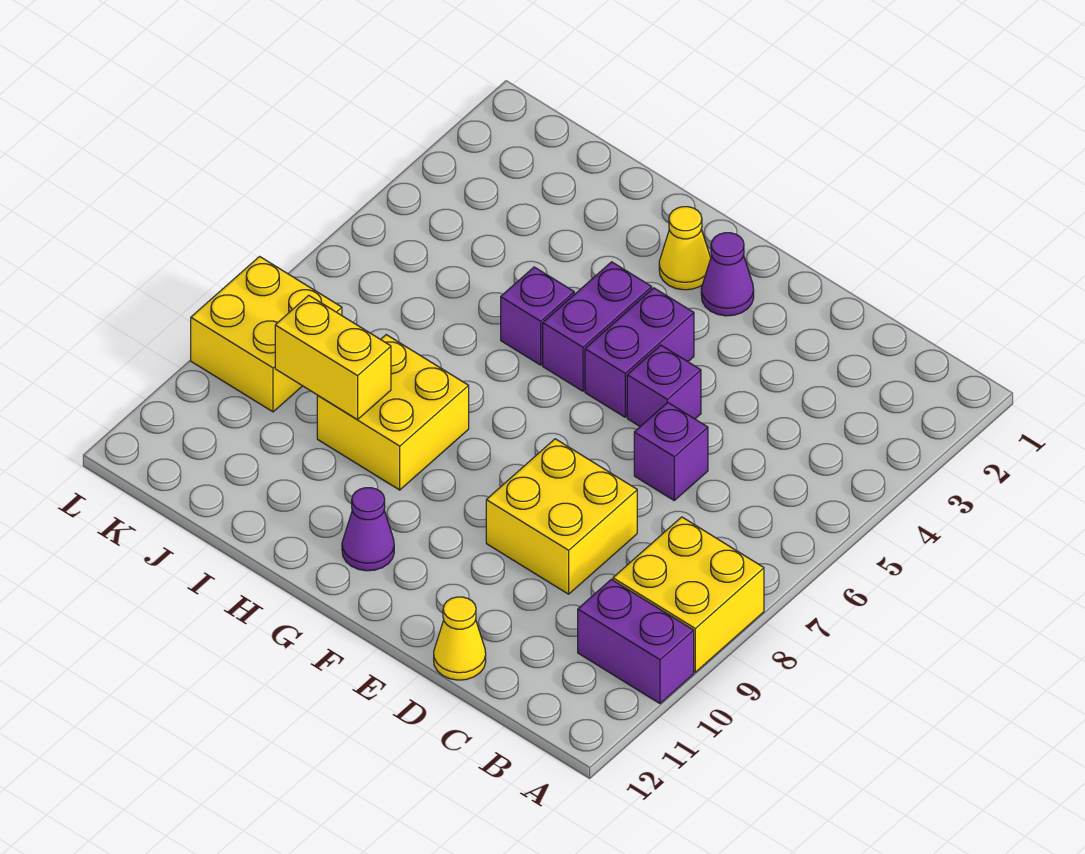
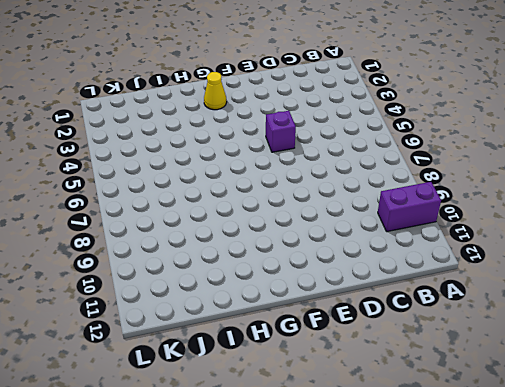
none -> yellow 2x2 brick [613,517,764,672]
none -> purple 1x1 brick [634,402,708,500]
none -> yellow 2x2 brick [486,439,637,594]

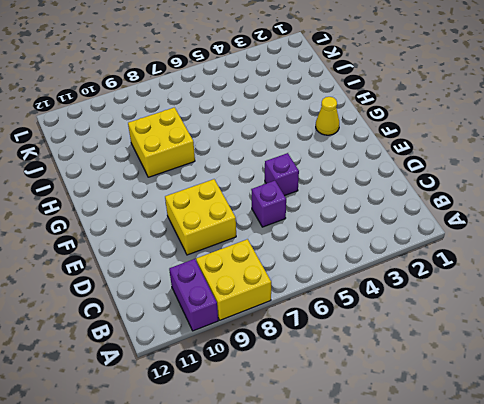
none -> yellow 1x1 cone [434,597,486,680]
none -> purple 1x1 cone [701,233,754,316]
none -> purple 1x2 brick [585,288,694,417]

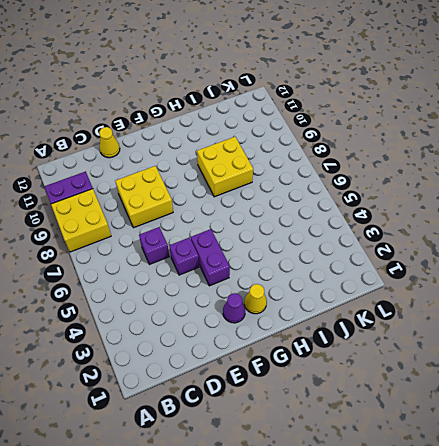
none -> purple 1x2 brick [543,262,652,391]
none -> purple 1x1 cone [342,488,394,571]
none -> purple 1x1 brick [501,267,574,365]

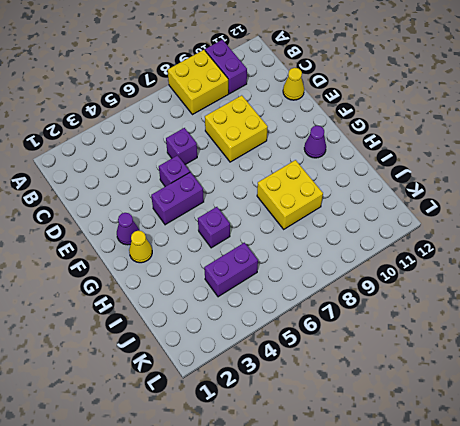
purple 1x2 brick [204,243,258,297] -> purple 1x2 brick moved to [543,262,652,391]
none -> yellow 2x2 brick [191,257,342,412]
none -> yellow 1x2 brick [275,295,391,420]

